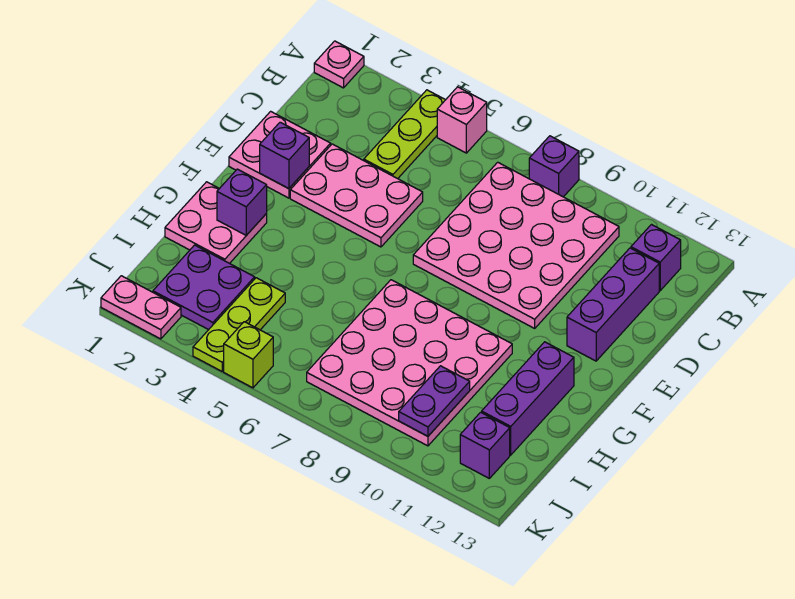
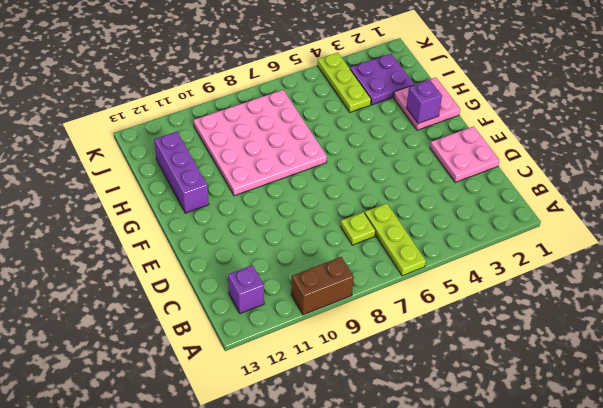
lime 1x3 plate [365,203,426,276] -> lime 1x3 plate moved to [364,90,445,179]
brown 1x2 brick [291,257,354,315] -> none
lime 1x1 plate [341,212,376,245] -> pink 4x4 plate [413,162,619,328]
none -> pink 1x1 plate [314,41,364,88]
none -> pink 1x1 brick [437,87,487,153]
none -> purple 1x1 brick [529,136,579,197]

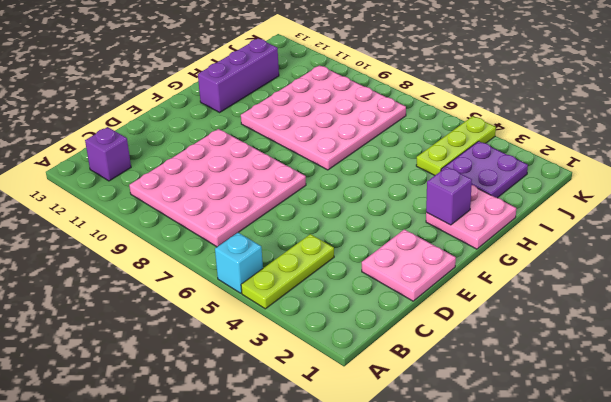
cyan 1x1 brick [215,233,263,293] -> pink 1x1 brick [437,87,487,153]
none -> pink 1x1 plate [314,41,364,88]
none -> purple 1x1 brick [529,136,579,197]
none -> purple 1x3 brick [567,248,659,361]

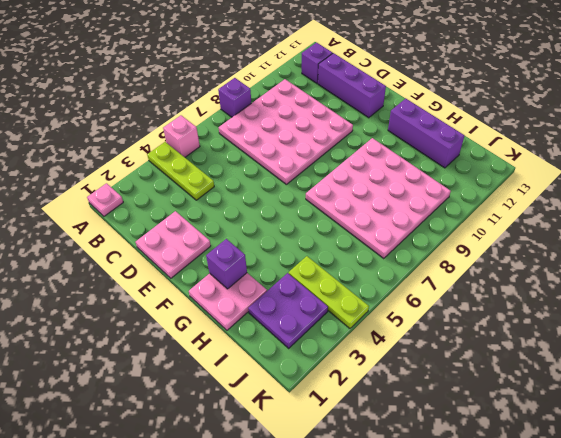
none -> pink 2x3 plate [290,144,423,247]
none -> purple 1x1 brick [460,412,510,478]
none -> pink 1x2 plate [101,276,181,339]

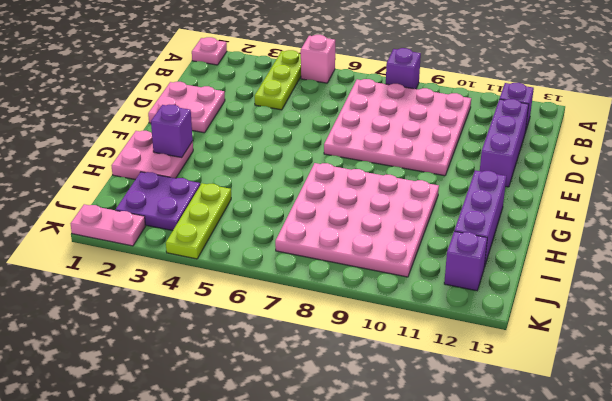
none -> pink 2x3 plate [290,144,423,247]
none -> lime 1x1 brick [224,322,273,388]
none -> purple 1x1 brick [260,122,309,189]

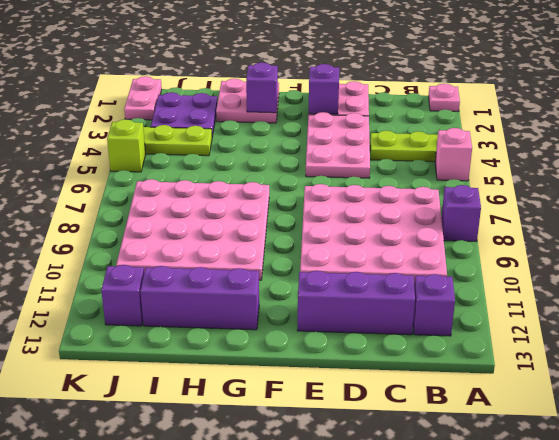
none -> purple 1x2 plate [399,366,470,436]

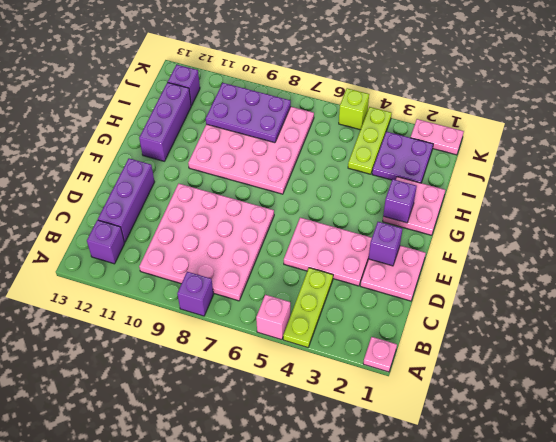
purple 2x3 plate [206,83,291,143] -> purple 1x2 plate [399,366,470,436]

